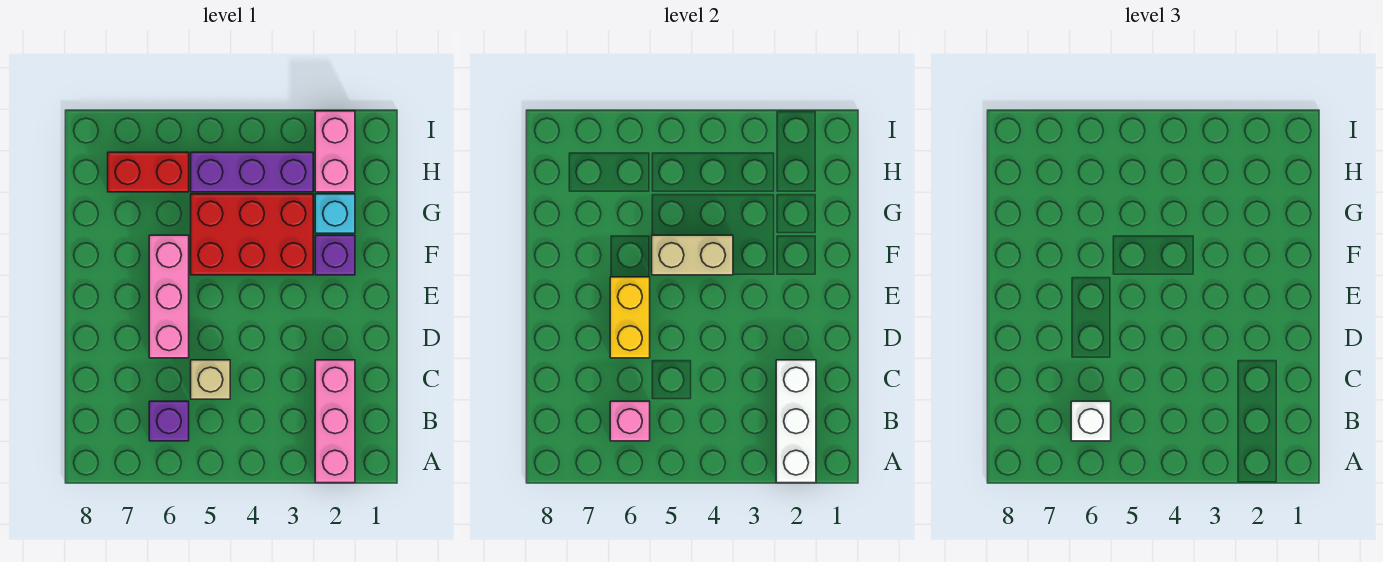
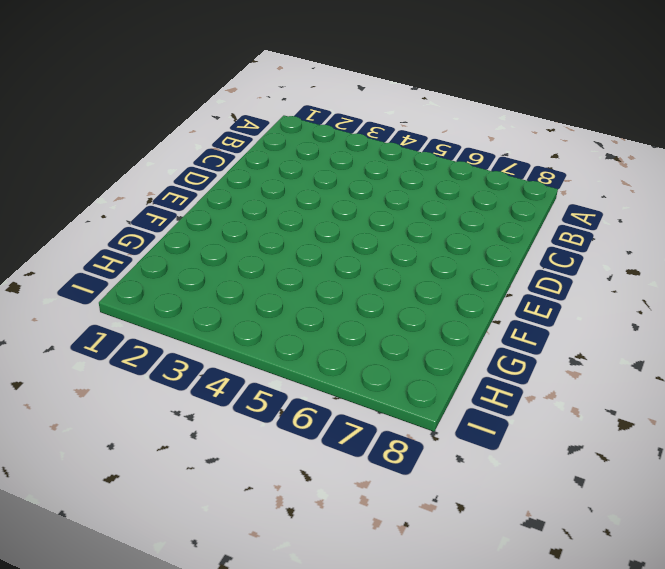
none -> pink 1x3 brick [315,360,355,483]
none -> purple 1x1 brick [149,401,189,441]
none -> tan 1x1 brick [191,360,230,399]

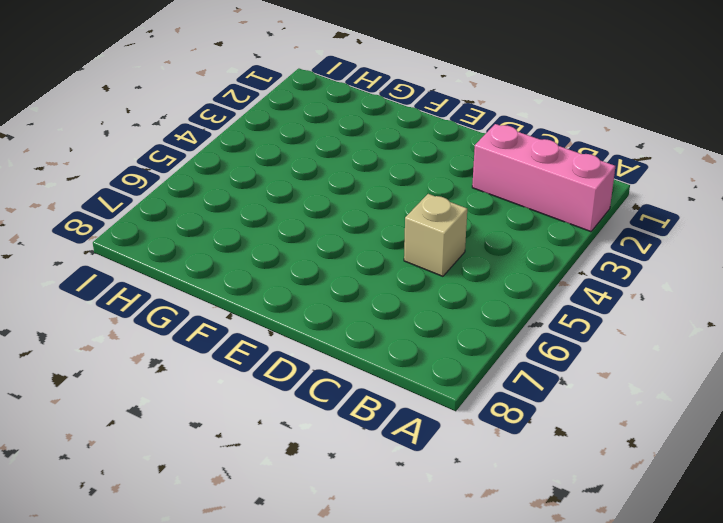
none -> purple 1x1 brick [149,401,189,441]
none -> pink 1x3 brick [149,235,189,358]
none -> purple 1x1 brick [315,235,355,275]

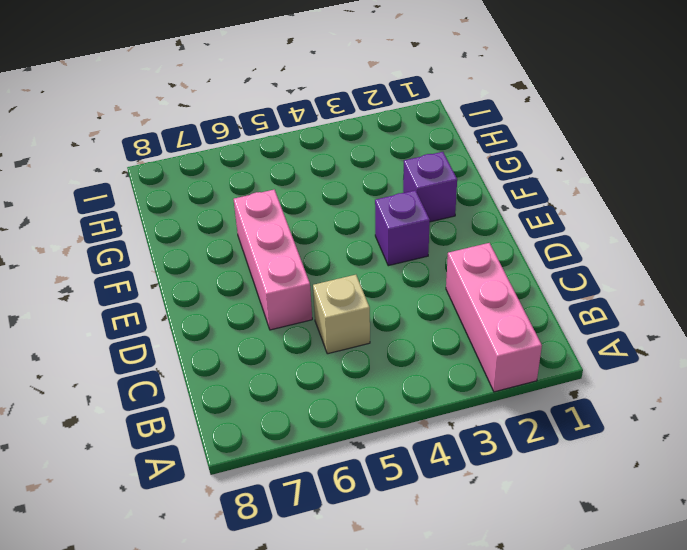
purple 1x1 brick [375,190,430,266] -> purple 1x1 brick moved to [149,401,189,441]
none -> red 2x3 brick [191,194,313,275]
none -> cyan 1x1 brick [315,194,355,233]
none -> pink 1x2 brick [315,111,355,192]

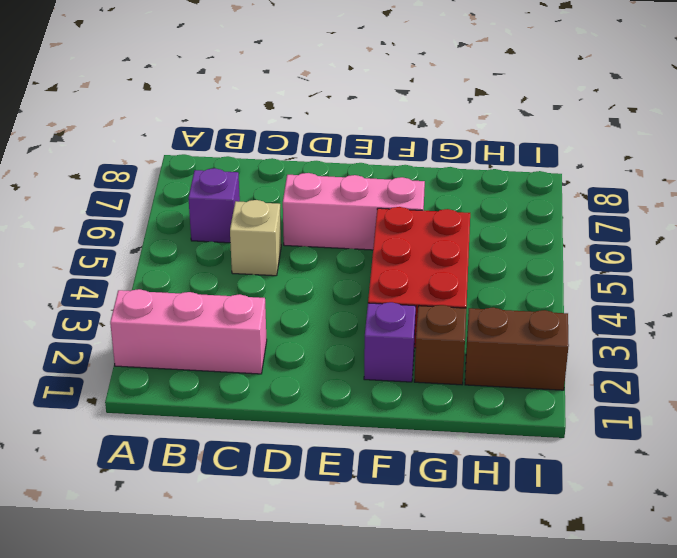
brown 1x1 brick [414,305,466,385] -> cyan 1x1 brick [315,194,355,233]
brown 1x2 brick [465,307,569,390] -> pink 1x2 brick [315,111,355,192]
none -> purple 1x3 brick [191,152,313,192]
none -> red 1x2 brick [108,152,189,192]
none -> white 1x3 brick [776,360,816,483]

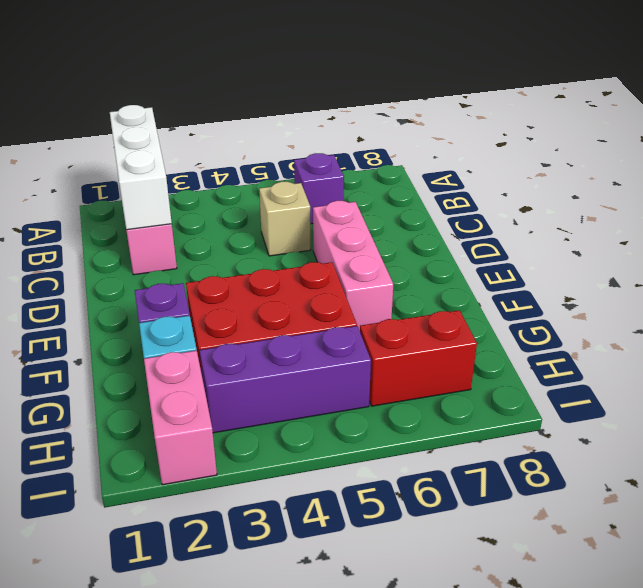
none -> pink 1x1 brick [610,401,650,441]
none -> yellow 1x2 brick [610,277,650,358]
none -> tan 1x2 brick [652,235,733,275]

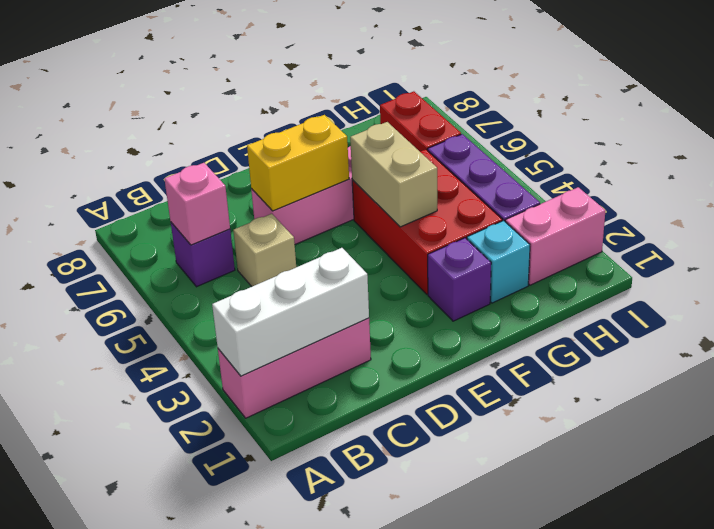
none -> white 1x1 brick [1071,401,1111,441]

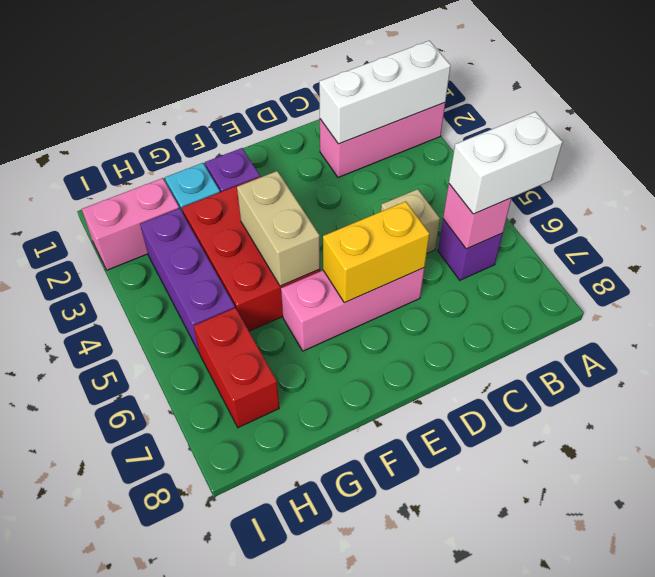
white 1x2 brick [449,112,563,214] -> white 1x1 brick [1071,401,1111,441]

